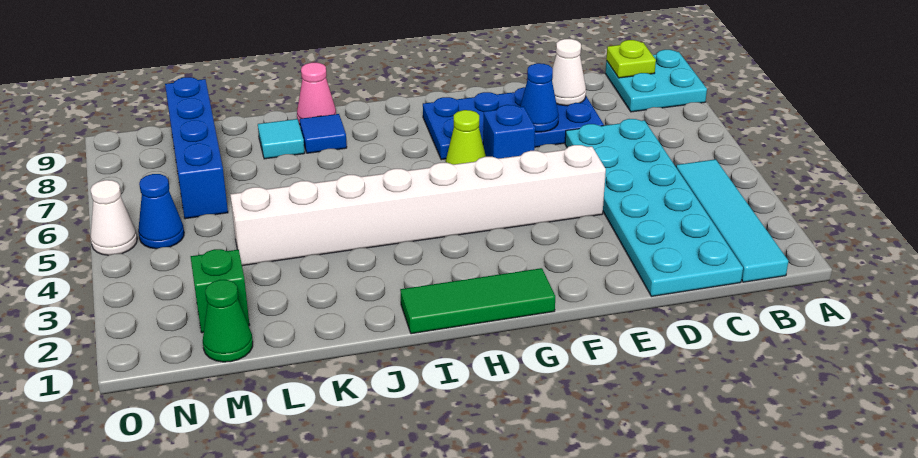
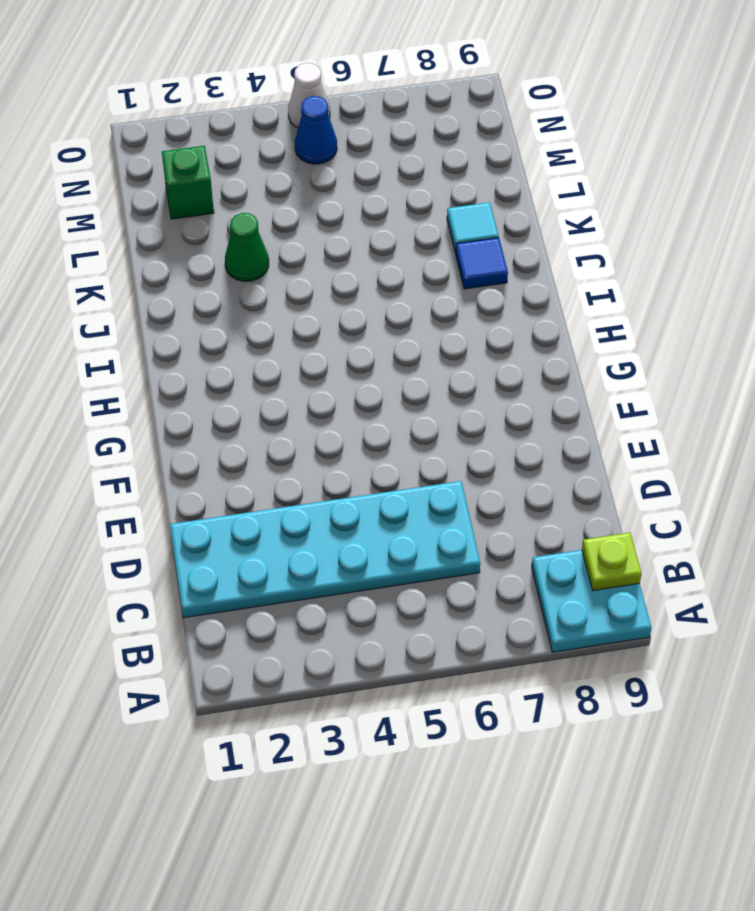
green 1x1 cone [225,213,269,281] -> green 1x1 cone moved to [203,280,253,362]
none -> cyan 1x4 tile [676,159,788,282]
none -> blue 2x4 plate [423,87,604,160]
none -> white 1x8 brick [230,145,606,266]

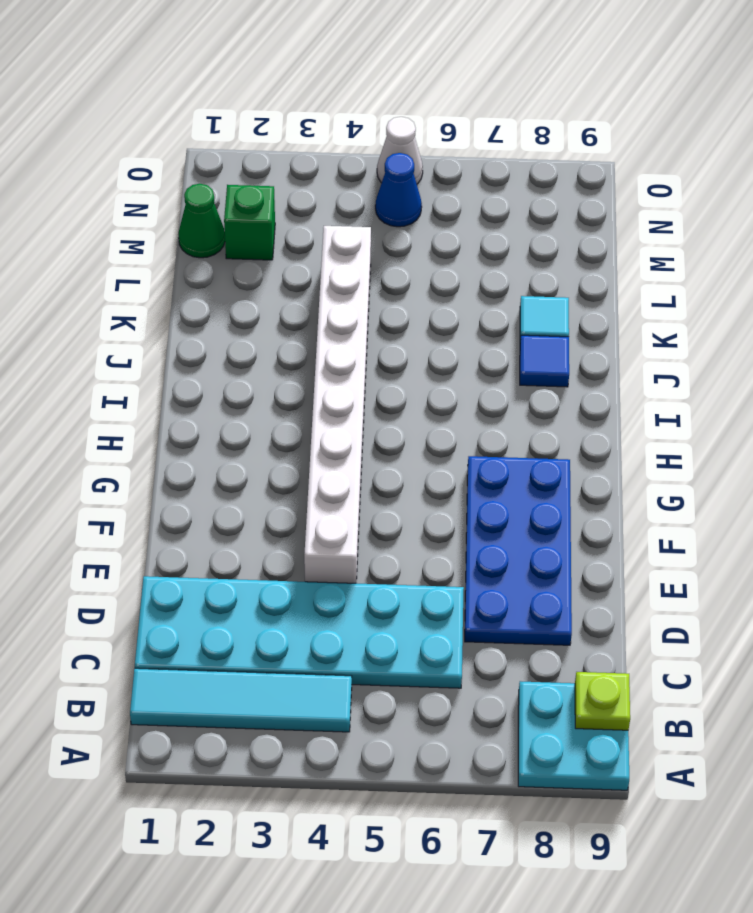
none -> blue 1x1 brick [483,105,535,159]
none -> green 1x3 tile [400,268,555,334]
none -> lime 1x1 cone [446,110,486,165]

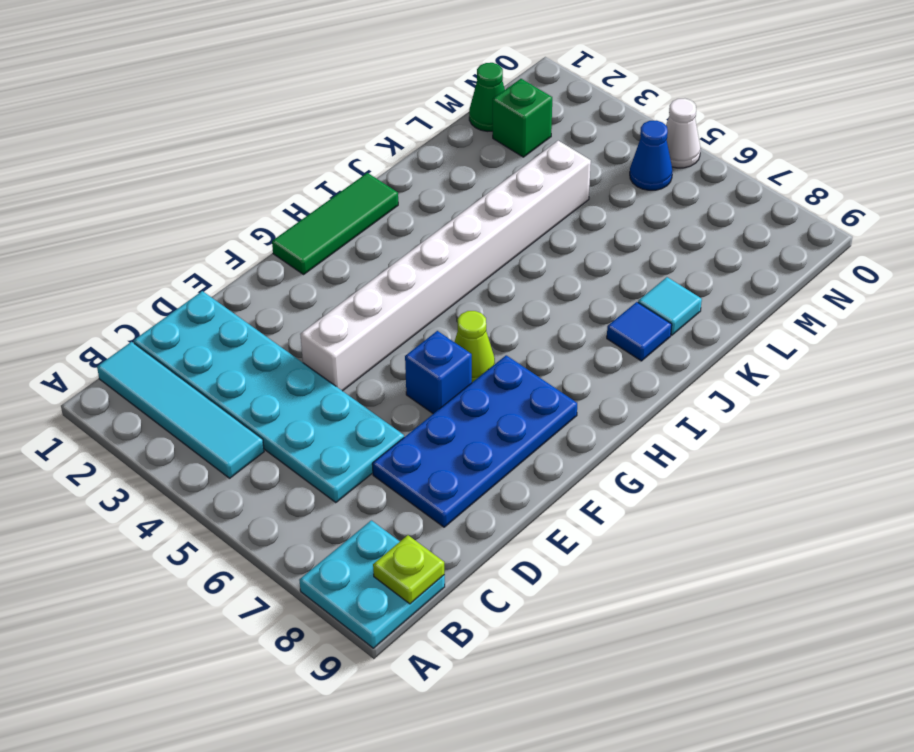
none -> pink 1x1 cone [297,63,336,125]
none -> blue 1x4 brick [165,77,228,219]
none -> white 1x1 cone [552,39,586,106]

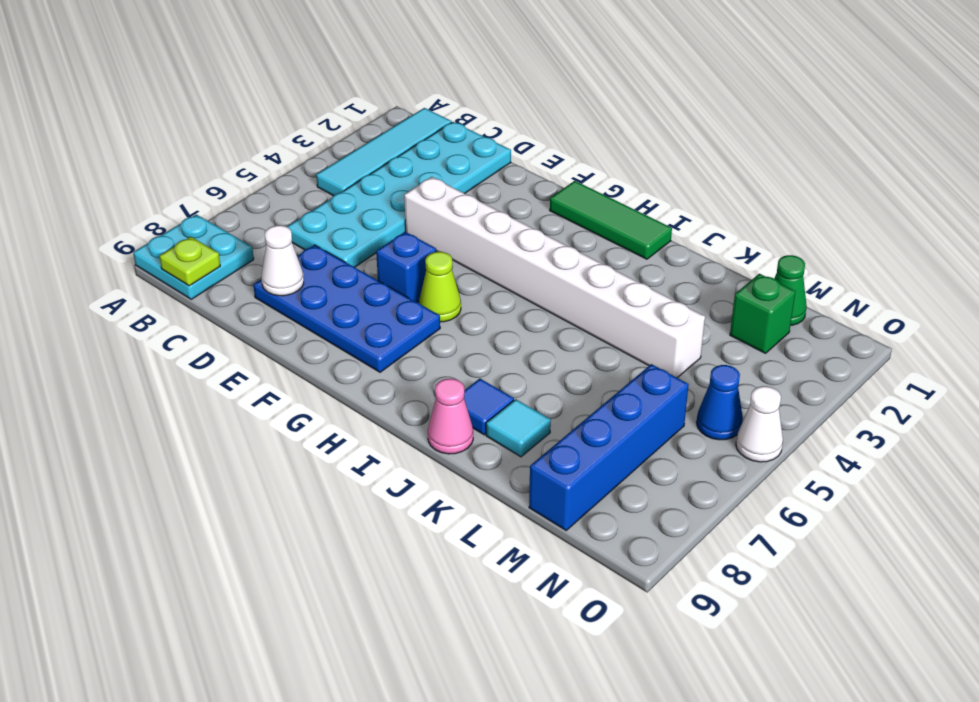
none -> blue 1x1 cone [520,63,559,132]

